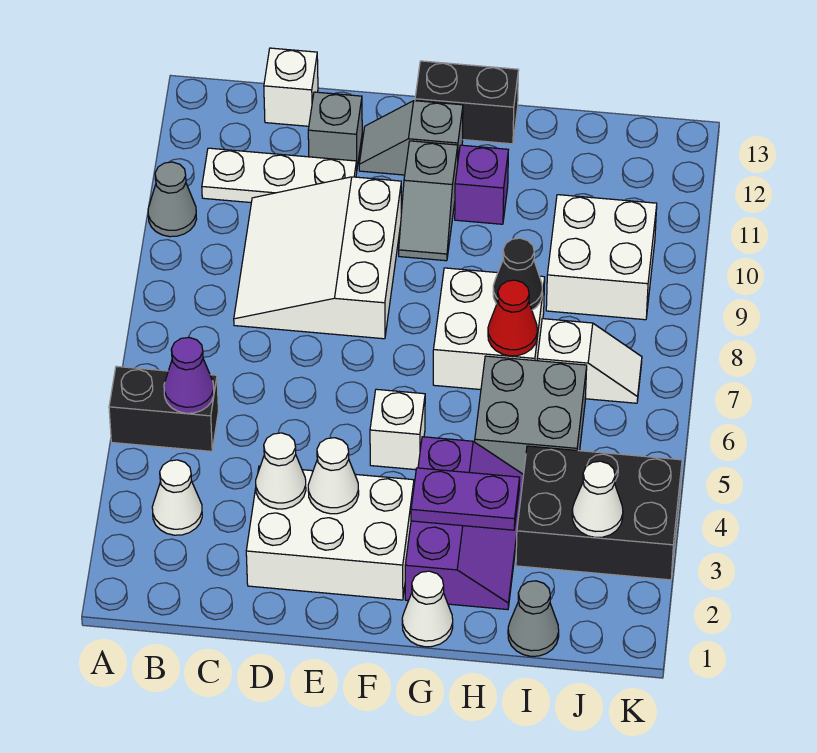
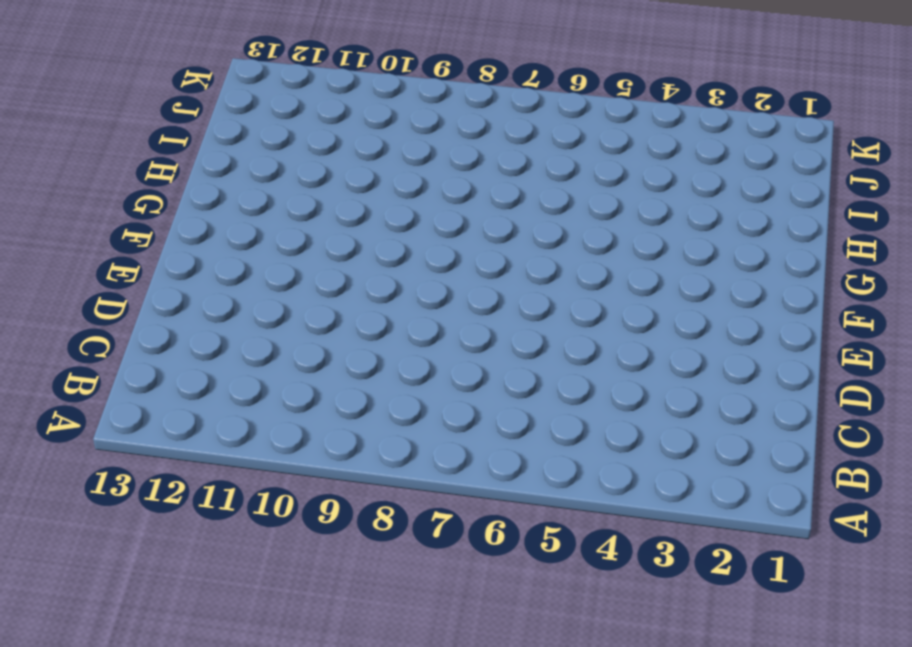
none -> black 1x2 brick [109,366,218,451]
none -> grey 1x1 cone [148,162,196,237]
none -> white 1x1 cone [152,460,202,535]

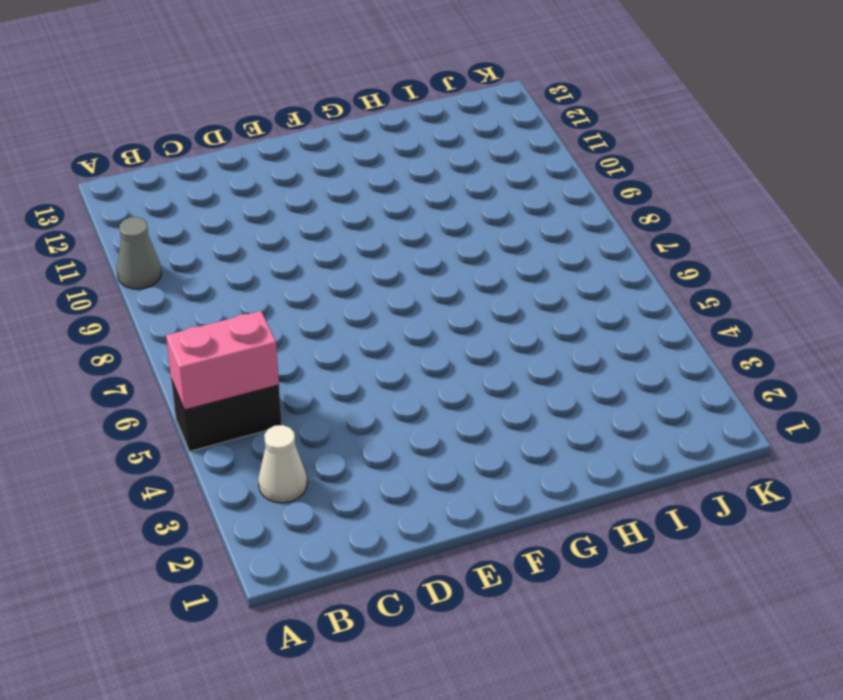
pink 1x2 brick [166,311,279,410] -> purple 1x1 cone [164,337,214,413]
none -> white 1x3 plate [202,148,357,203]
none -> white 3x3 slope [234,177,401,339]
none -> white 1x1 brick [264,48,318,126]

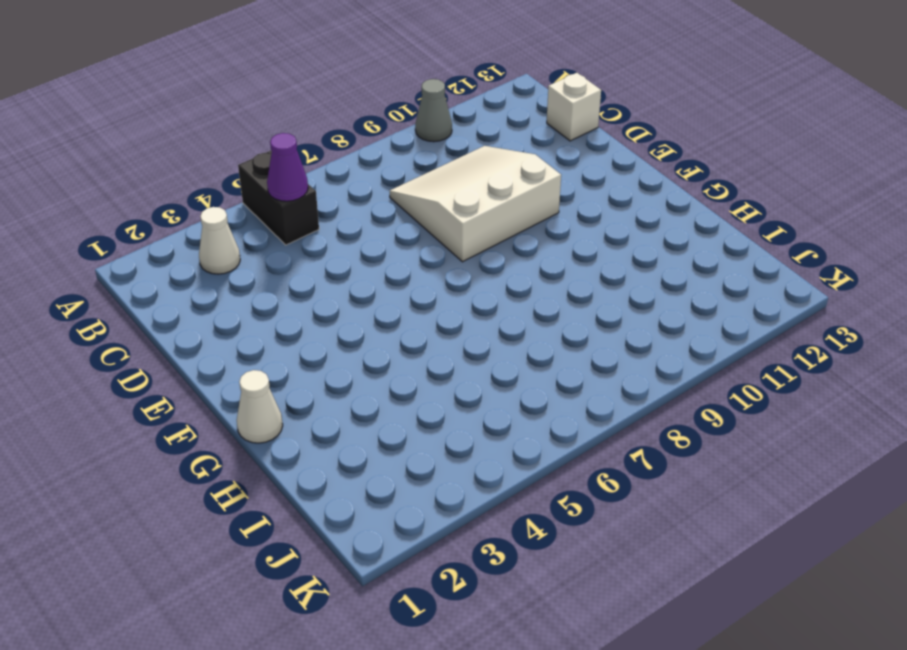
none -> white 1x3 plate [202,148,357,203]
none -> white 2x3 brick [246,466,414,600]
none -> grey 1x1 brick [308,92,362,167]

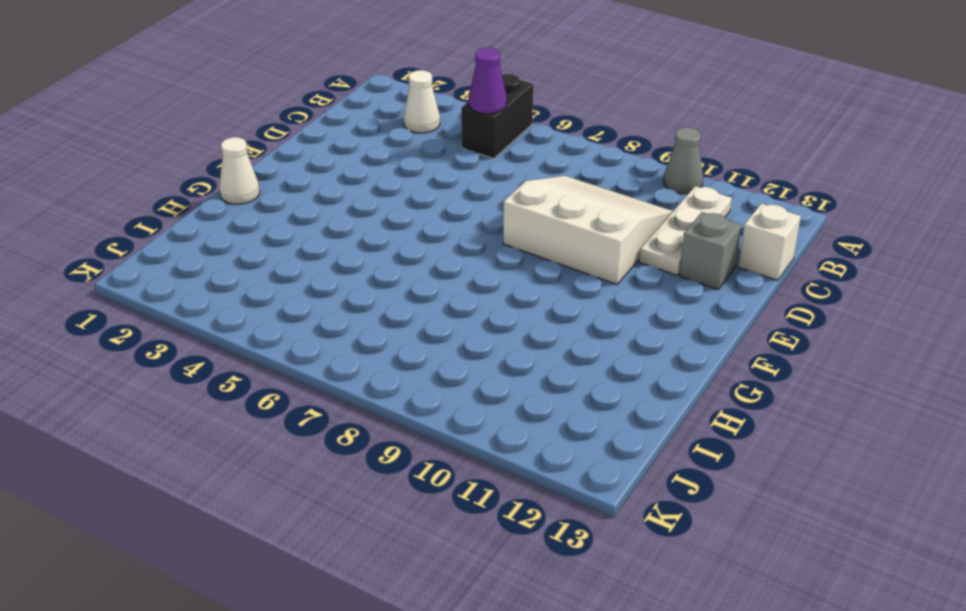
none -> white 2x3 brick [246,466,414,600]
none -> grey 1x2 slope [359,101,463,175]
none -> white 1x1 brick [370,389,425,470]

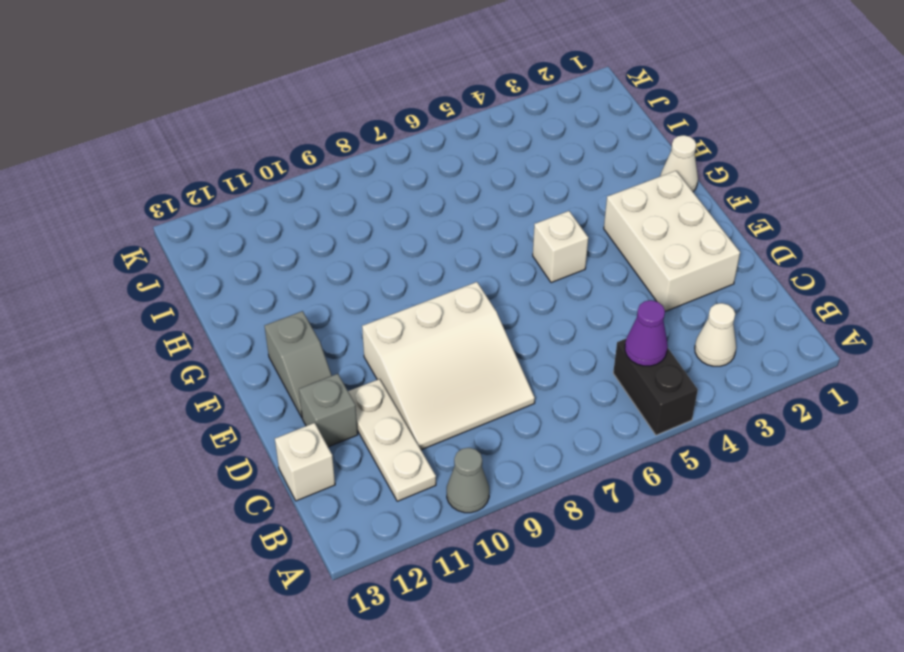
none -> grey 1x2 slope [399,141,458,261]
none -> black 1x2 brick [415,61,519,144]
none -> purple 2x3 slope [405,437,523,610]

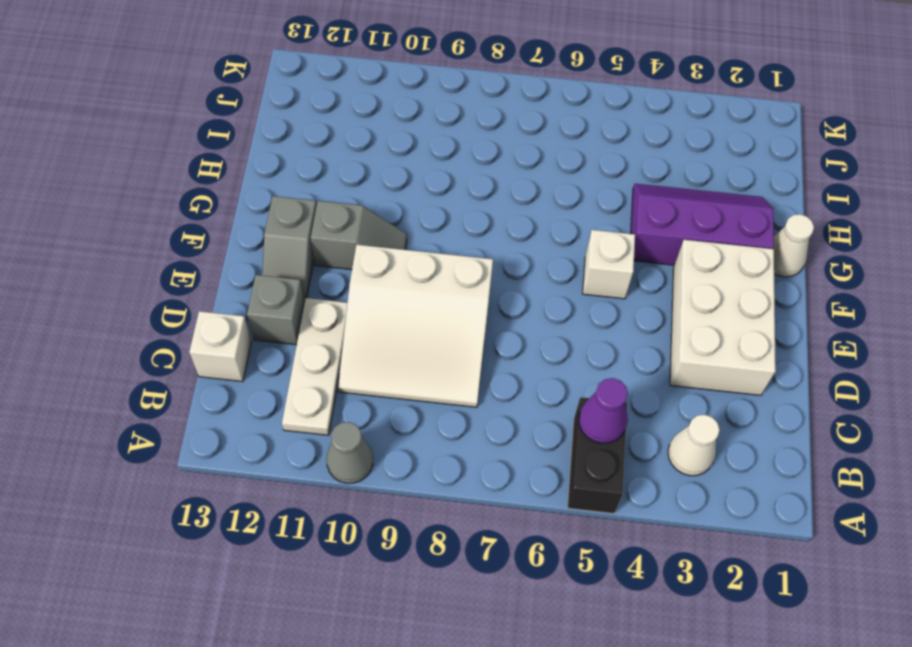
none -> black 1x2 brick [415,61,519,144]
none -> white 2x2 brick [433,268,545,390]
none -> purple 1x1 brick [455,145,508,224]

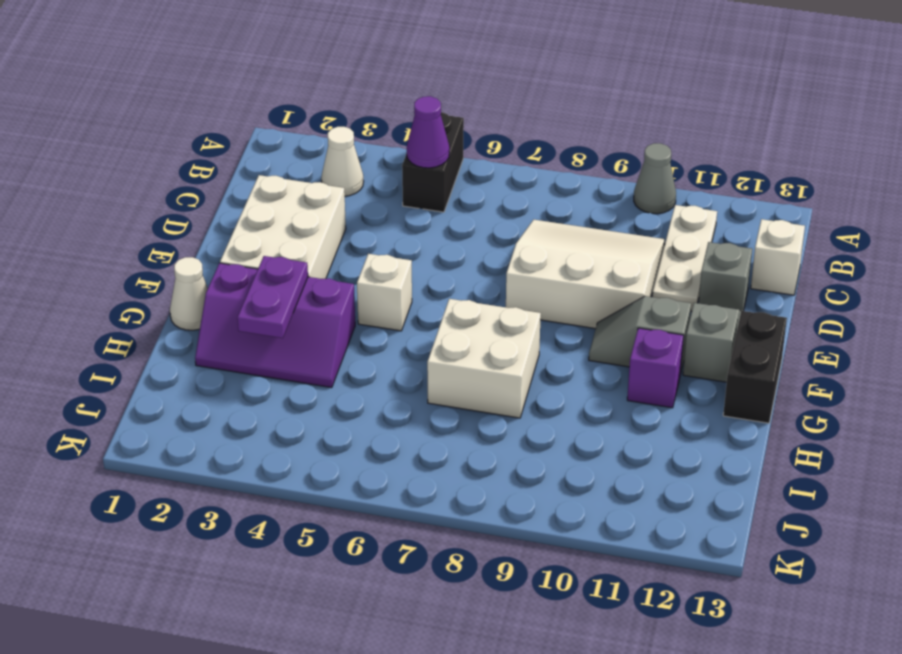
none -> grey 2x2 brick [475,356,587,475]
none -> grey 1x1 cone [508,581,559,656]
none -> black 2x3 brick [516,446,682,580]

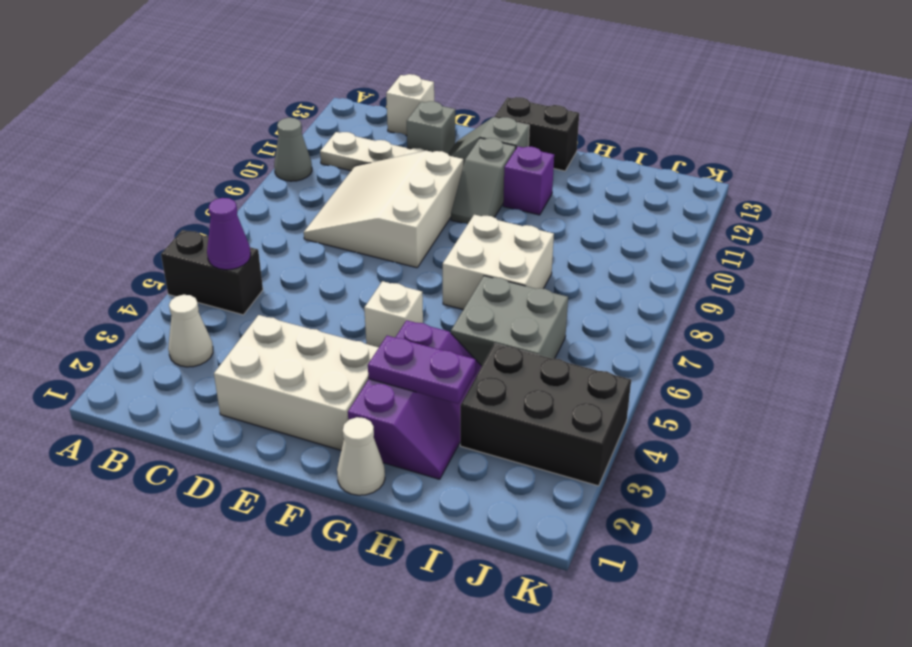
none -> grey 1x1 cone [508,581,559,656]
none -> white 1x2 slope [537,319,642,403]
none -> white 2x2 brick [546,195,657,320]

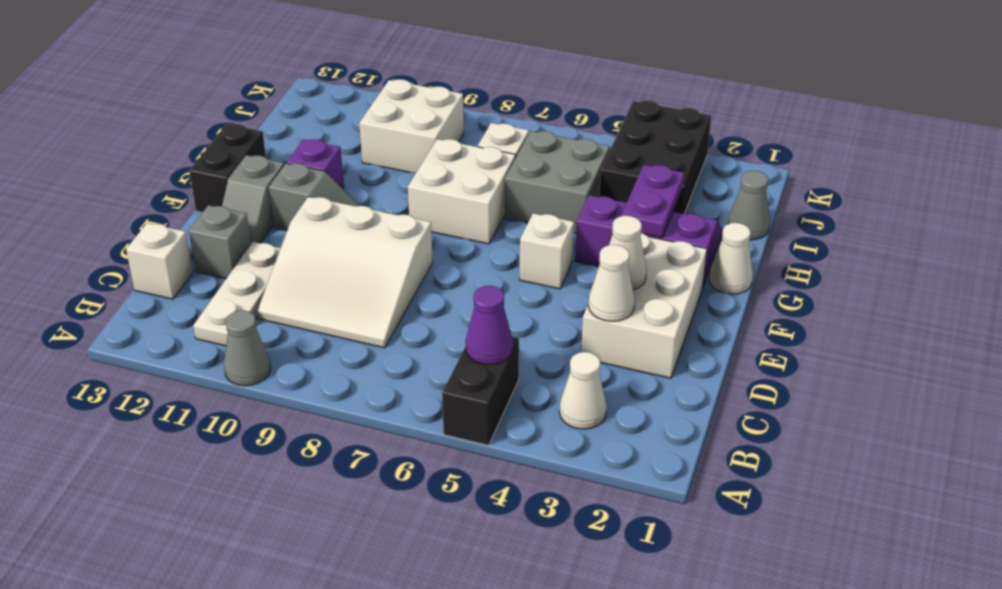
none -> red 1x1 cone [488,280,537,356]
none -> black 1x1 cone [493,238,542,310]
none -> white 1x1 cone [572,461,623,537]

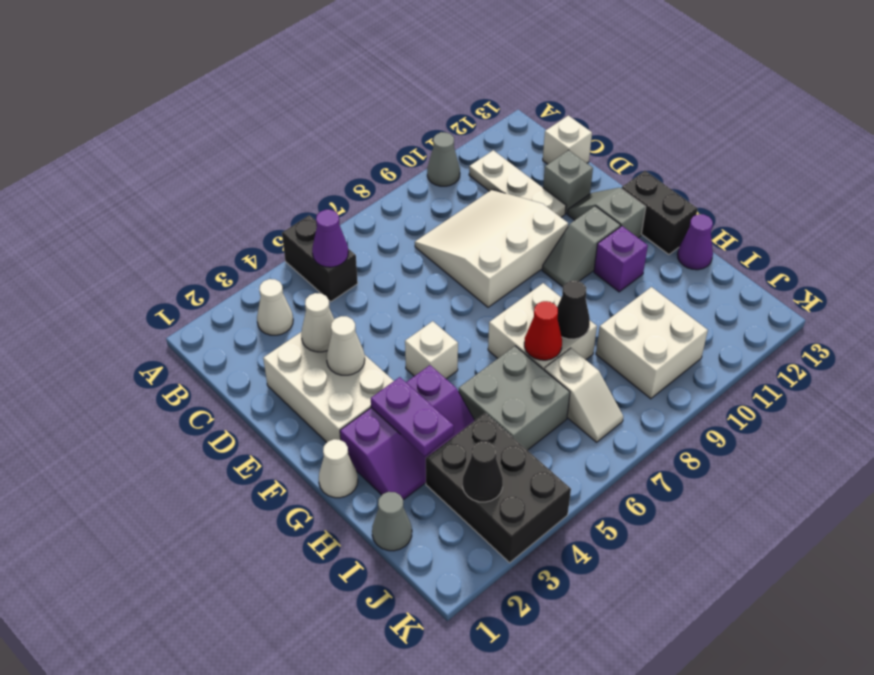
purple 1x1 cone [677,214,713,270] -> none
black 1x1 cone [463,441,503,502] -> white 1x1 cone [572,461,623,537]

